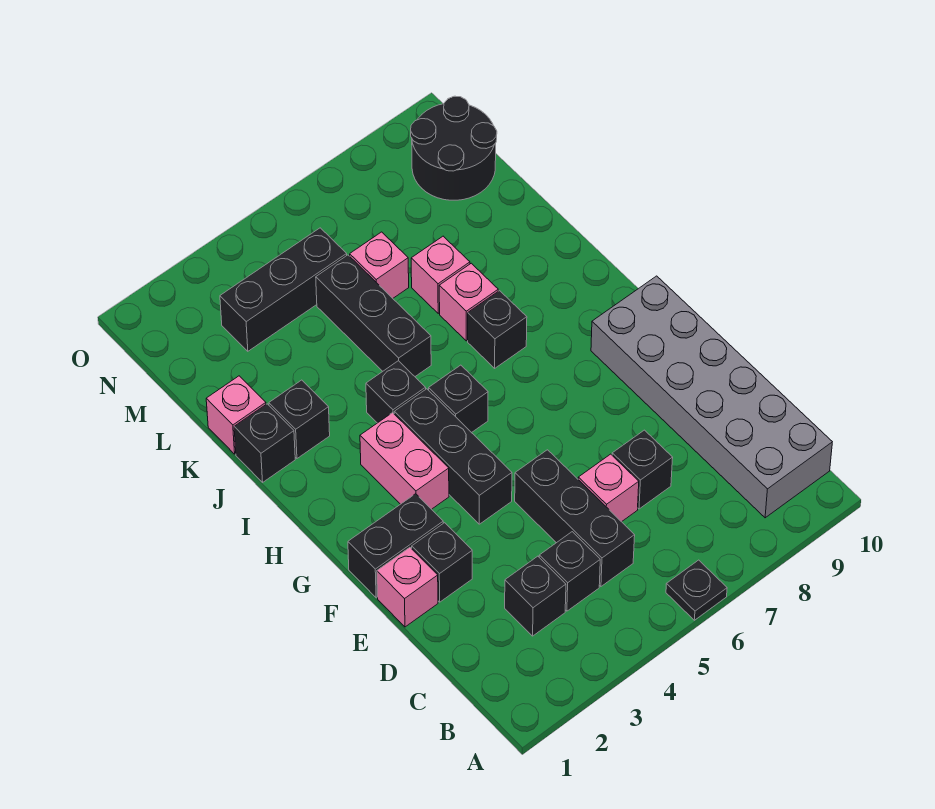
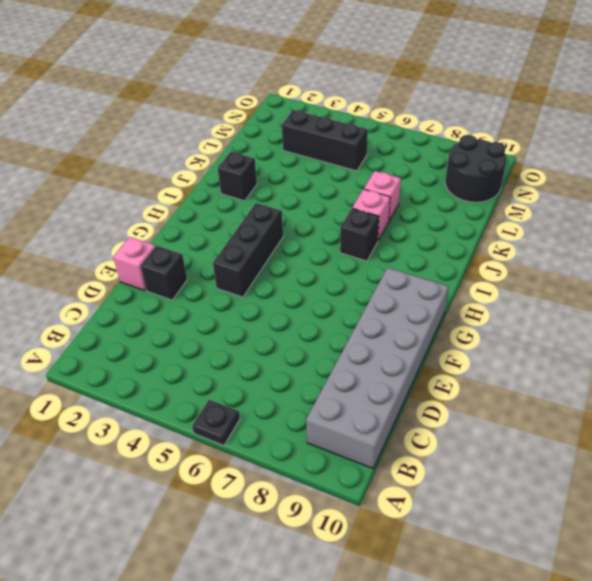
none -> black 1x1 brick [505,556,566,636]
none -> black 1x1 brick [539,532,600,611]
none -> black 1x3 brick [515,450,635,586]

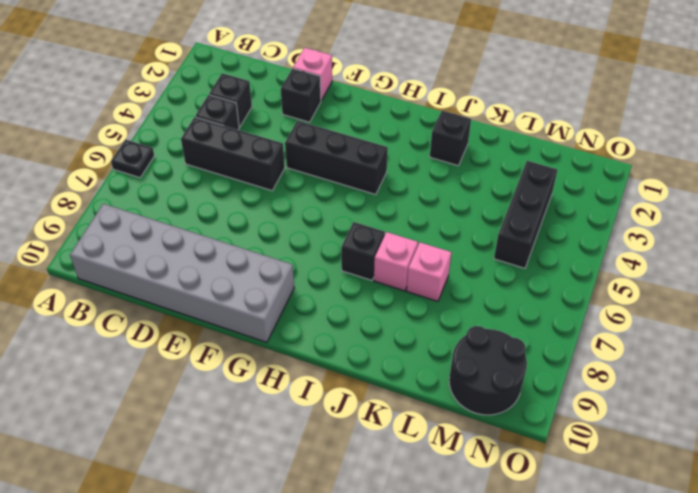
none -> pink 1x1 brick [578,454,639,522]
none -> black 1x1 brick [612,430,673,509]
none -> black 1x2 brick [348,494,443,598]

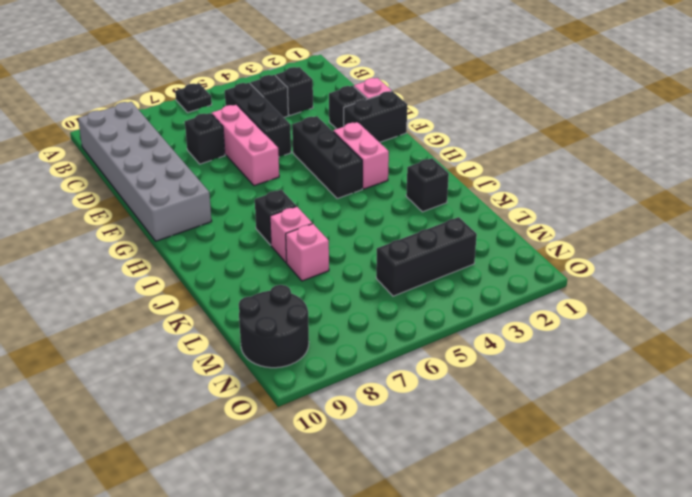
pink 1x3 brick [212,105,279,186] -> pink 1x1 brick [578,454,639,522]
none -> black 1x1 brick [429,365,488,433]
none -> black 1x1 brick [366,361,426,423]
none -> black 1x1 brick [234,404,295,482]

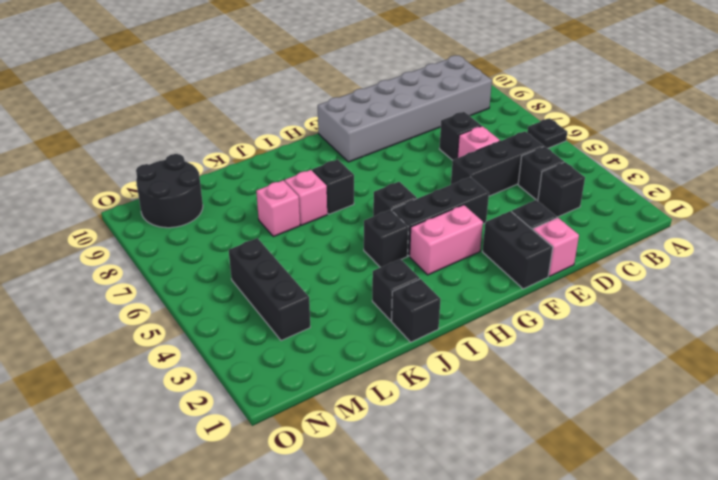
none -> black 1x3 brick [316,255,431,376]
none -> pink 1x1 brick [206,376,266,454]
none -> pink 1x1 brick [350,232,409,298]

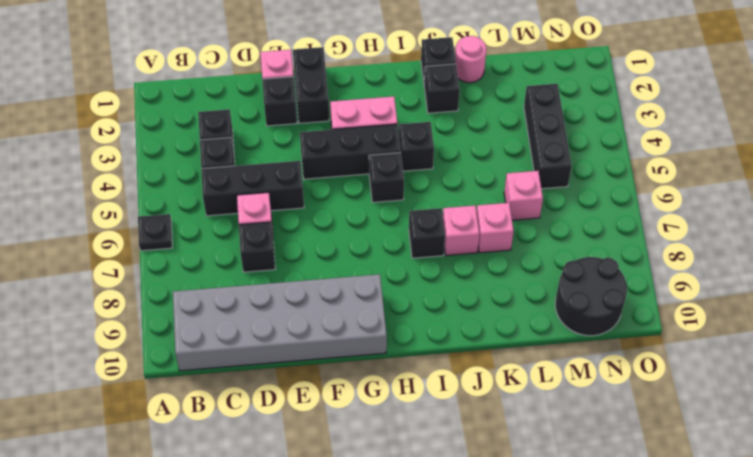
pink 1x1 round brick [455,36,486,83] -> pink 1x1 brick [206,376,266,454]
none -> black 1x3 brick [316,255,431,376]

